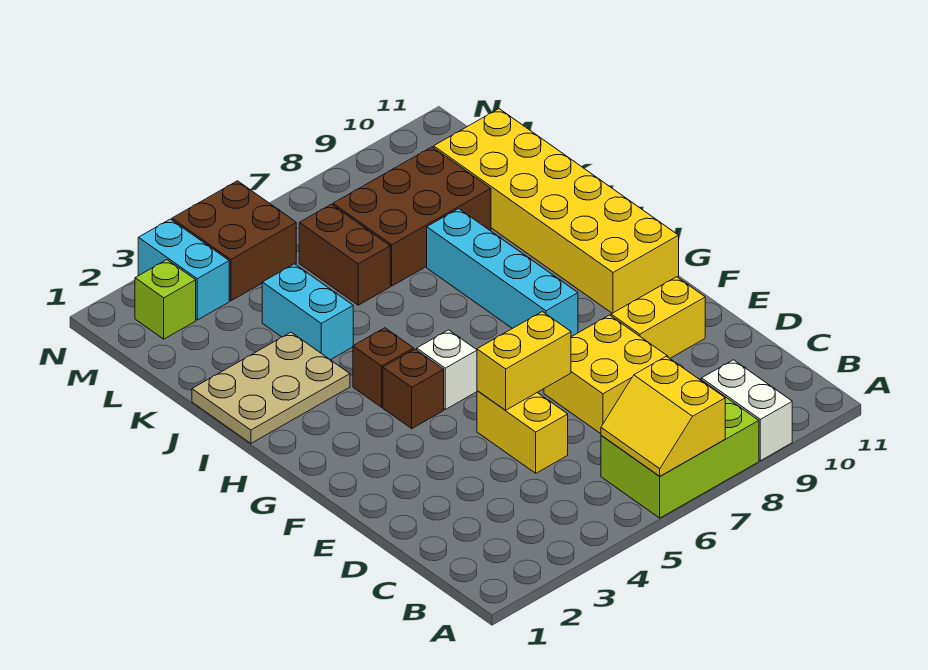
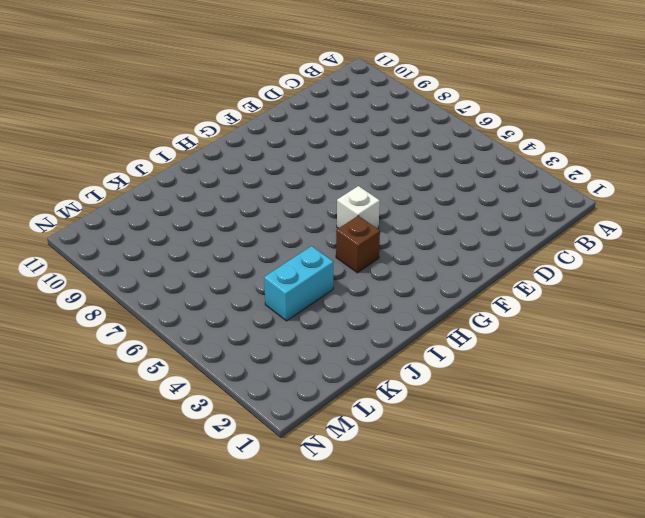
none -> lime 2x3 brick [601,379,759,518]
none -> white 1x2 brick [702,360,792,461]
none -> yellow 1x2 brick [477,391,568,473]

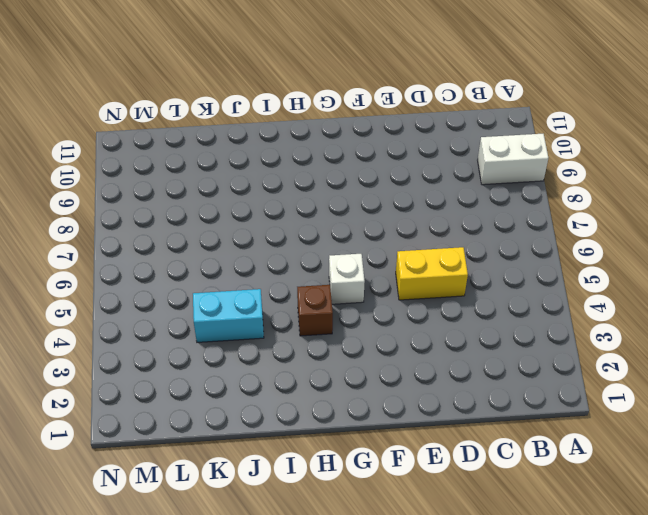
none -> lime 2x3 brick [601,379,759,518]
none -> yellow 2x2 brick [544,315,668,434]
none -> yellow 1x2 brick [611,277,705,358]

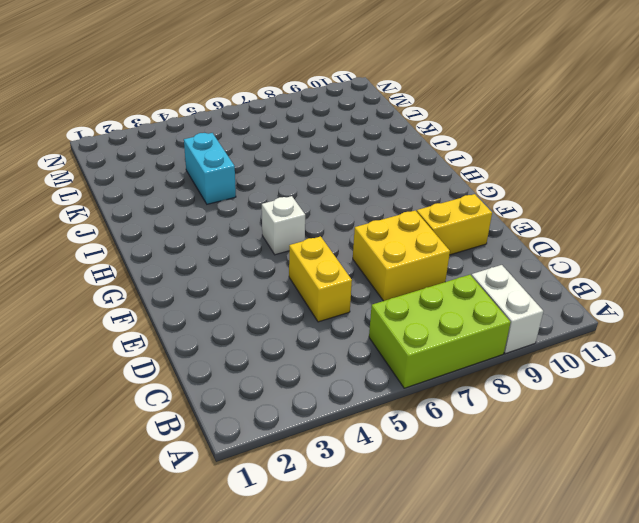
none -> brown 1x1 brick [383,349,444,429]
none -> cyan 1x4 brick [427,209,578,337]
none -> yellow 2x6 brick [434,109,679,313]

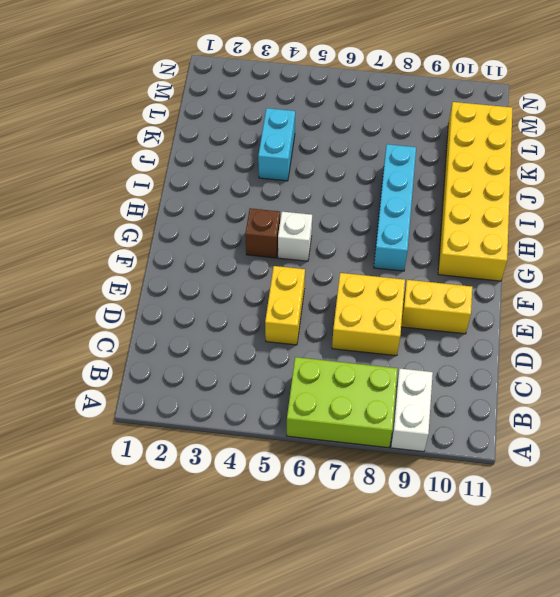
none -> brown 1x1 brick [353,328,414,407]
none -> tan 2x3 plate [192,332,350,443]
none -> brown 1x2 brick [299,204,390,305]

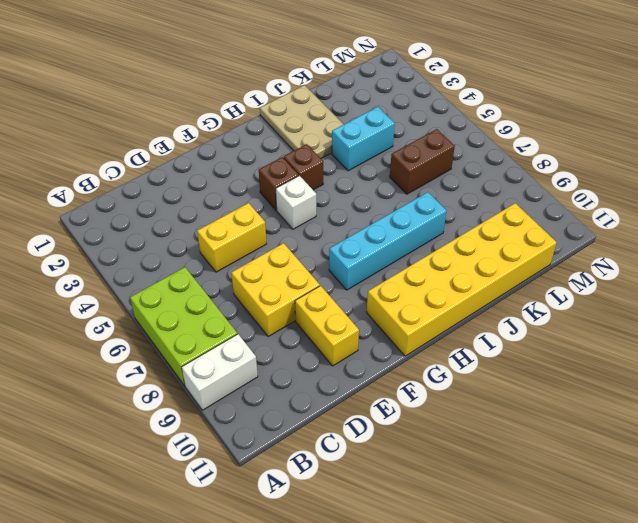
none -> brown 2x3 brick [333,147,491,286]
none -> lime 1x1 brick [135,260,196,339]
none -> cyan 1x2 brick [138,219,229,320]

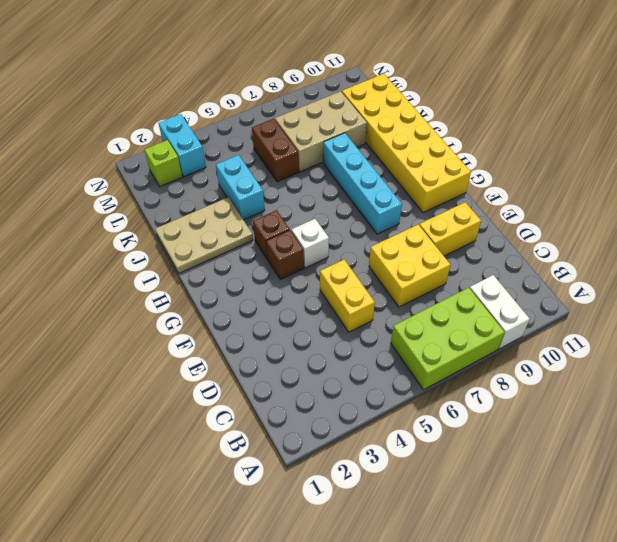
tan 2x3 brick [275,91,367,172] -> brown 2x3 brick [333,147,491,286]
none -> brown 2x2 brick [172,181,296,301]
none -> yellow 2x2 slope [601,356,725,476]
none -> yellow 1x2 brick [477,312,571,410]

